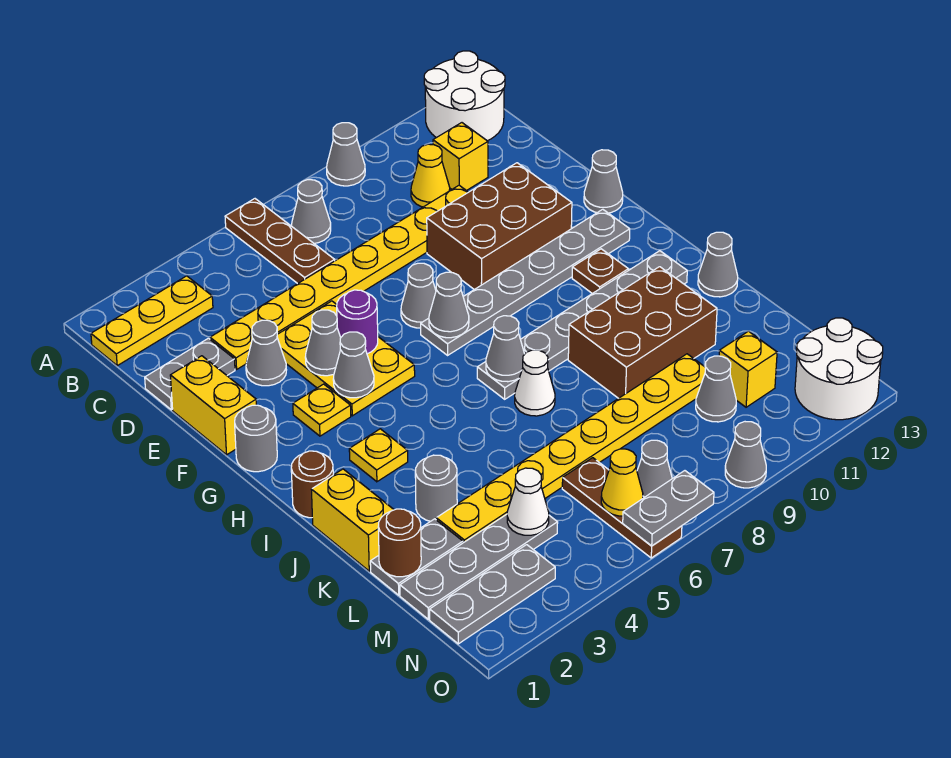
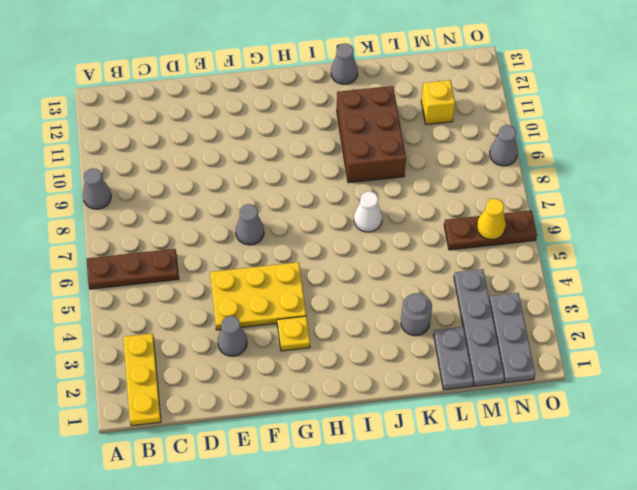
none -> white 2x2 round brick [424,51,505,141]
none -> grey 1x1 cone [292,180,331,243]
none -> yellow 1x1 cone [411,144,450,207]
none -> yellow 1x1 brick [433,123,488,191]

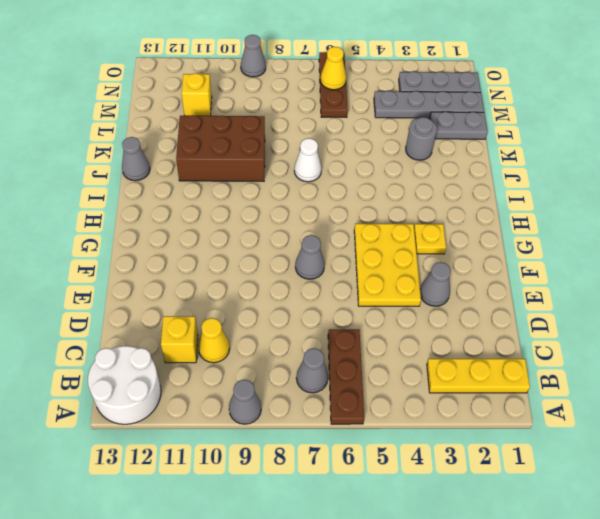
none -> grey 1x2 plate [145,338,235,410]
none -> yellow 1x8 plate [210,185,468,369]
none -> yellow 1x2 brick [170,356,256,455]
none -> brown 2x3 brick [427,163,572,290]

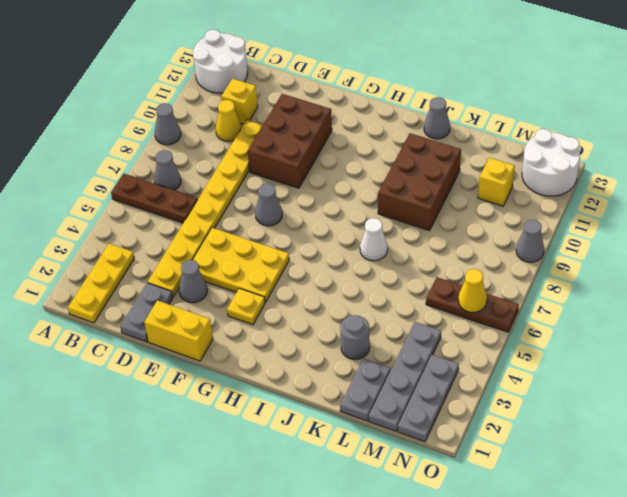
none -> grey 1x1 cone [584,150,623,213]
none -> grey 1x1 round brick [235,405,277,472]
none -> grey 1x6 plate [421,209,630,355]
none -> brown 1x1 plate [572,249,628,294]

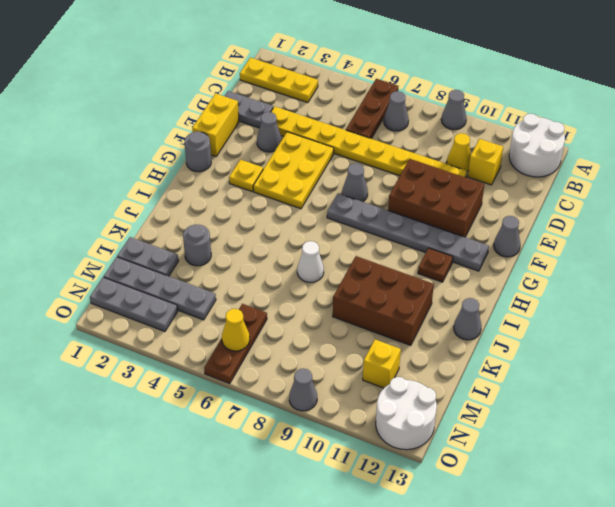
none -> brown 1x1 round brick [291,451,333,518]
none -> yellow 1x1 plate [349,429,408,482]
none -> grey 1x6 plate [477,251,687,399]
none -> yellow 1x2 brick [311,469,394,571]

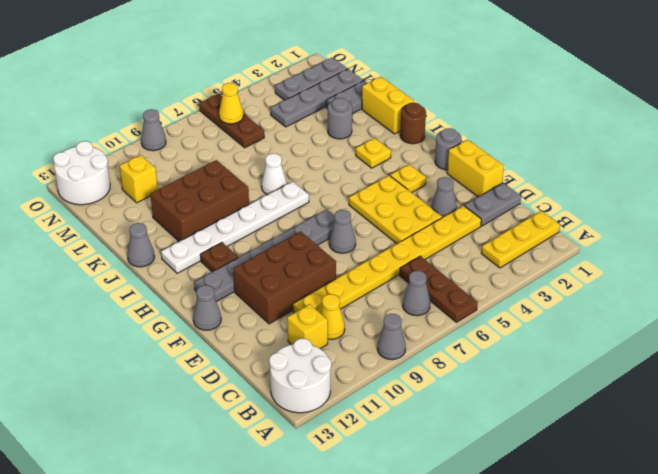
white 1x6 plate [161,181,309,273] -> grey 1x6 plate [477,251,687,399]
none -> yellow 1x8 plate [436,354,705,543]
none -> grey 1x1 cone [696,356,736,422]
none -> grey 1x1 cone [637,440,672,497]
none -> grey 1x1 cone [305,310,341,376]

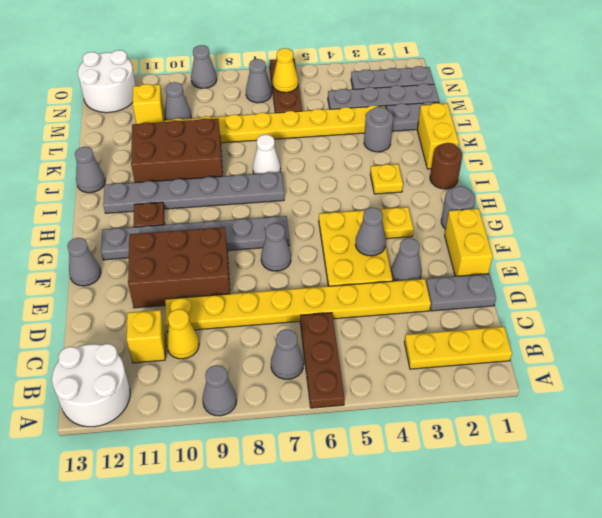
none -> purple 1x1 round brick [337,290,378,354]
none -> grey 1x1 cone [333,332,374,398]
none -> grey 1x1 cone [429,272,469,338]
none -> grey 1x1 cone [486,316,525,382]

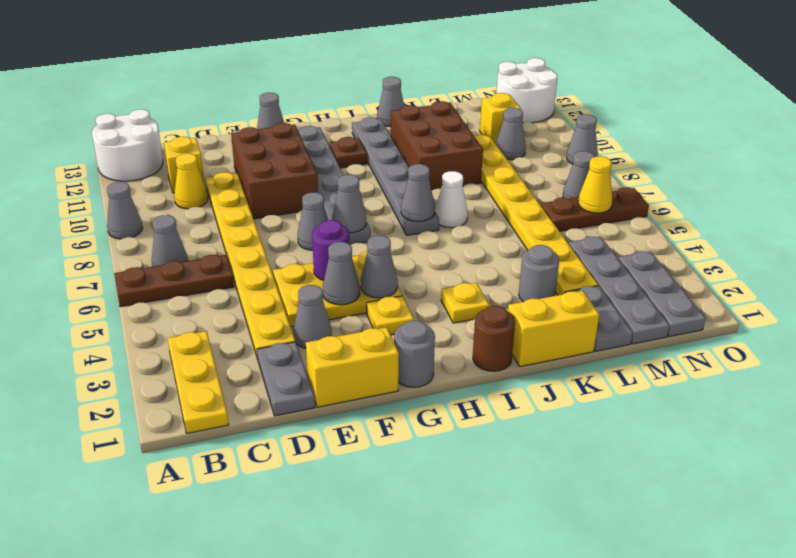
none -> brown 1x1 round brick [378,509,421,577]
none -> white 1x1 cone [507,468,549,535]
none -> grey 1x2 plate [623,471,714,546]

